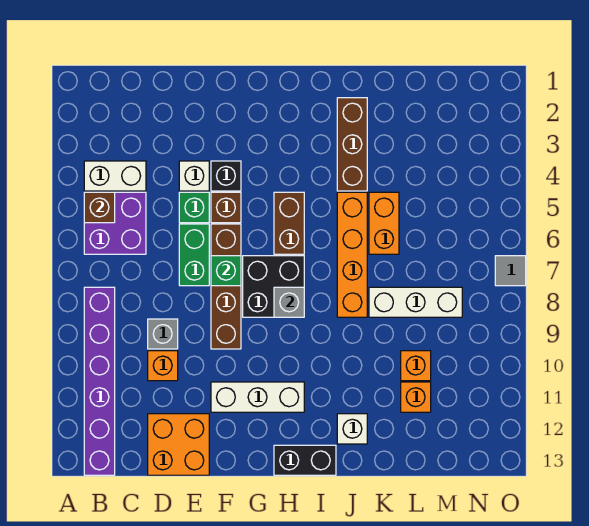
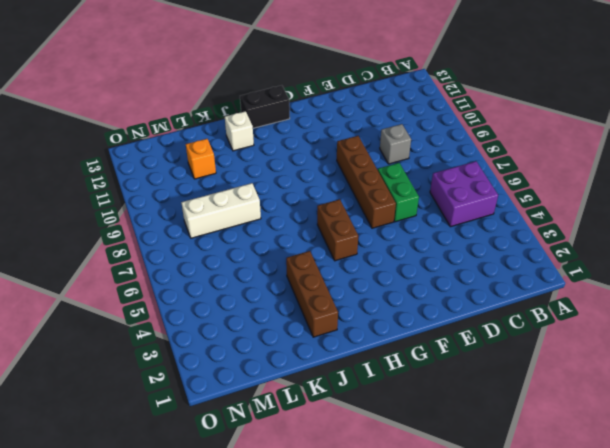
none -> white 1x2 brick [84,161,146,191]
none -> purple 1x6 brick [84,287,115,475]
none -> orange 1x1 brick [148,351,178,381]

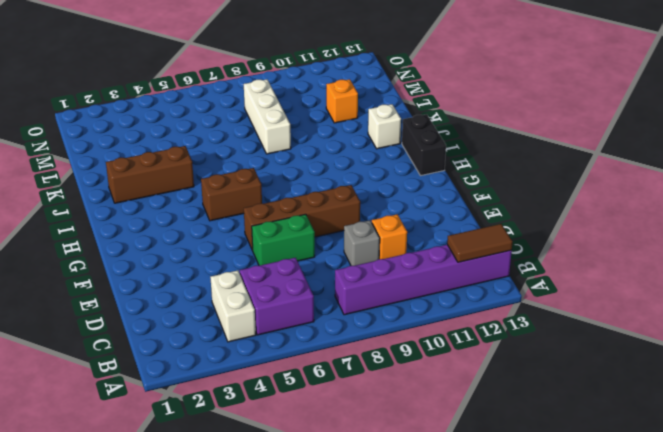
brown 1x2 tile [447,224,512,262] -> none
none -> orange 2x2 brick [148,414,209,475]
none -> white 1x1 brick [179,161,209,191]
none -> green 1x1 brick [179,192,209,223]

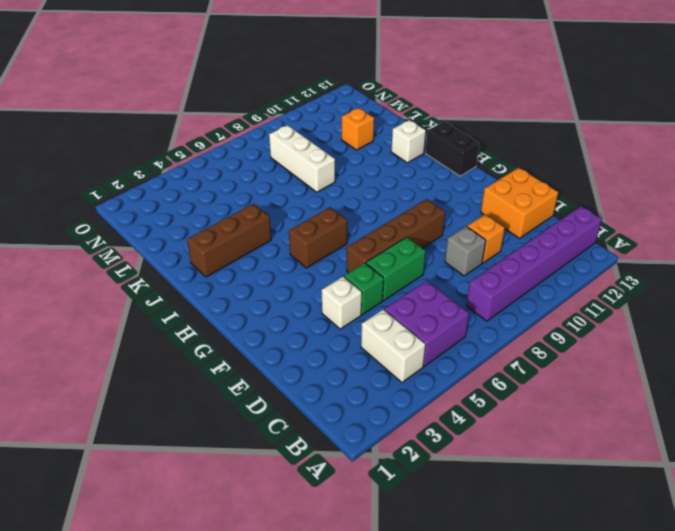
none -> black 1x1 brick [211,161,241,191]
none -> brown 1x1 brick [211,192,241,223]
none -> white 1x3 brick [211,382,304,412]

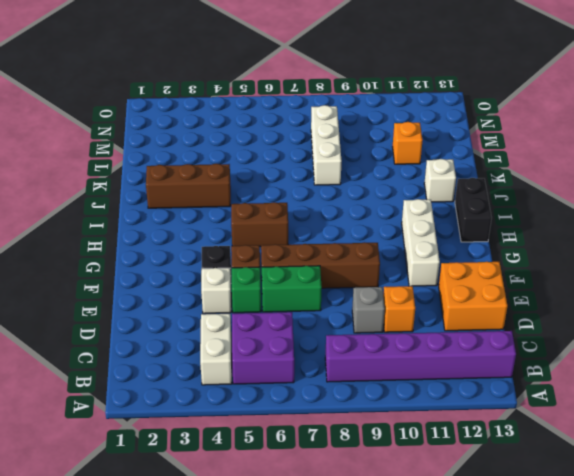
none -> black 2x2 brick [243,256,304,317]
none -> orange 1x4 brick [337,192,367,317]
none -> orange 1x2 brick [369,192,399,254]

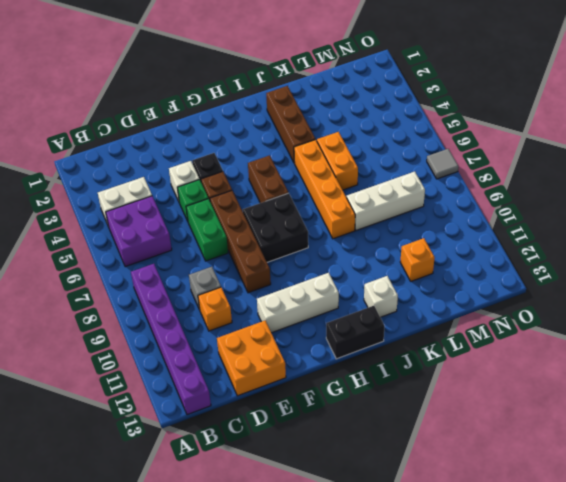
none -> orange 1x1 brick [401,351,431,381]
none -> brown 1x1 brick [84,192,115,223]
none -> green 1x1 brick [211,256,241,286]

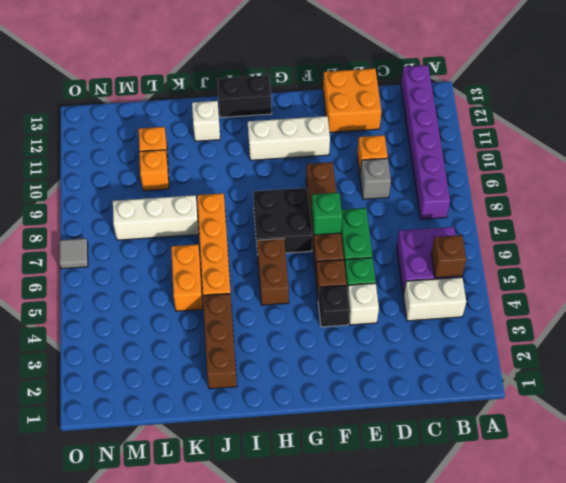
none -> grey 1x1 brick [274,287,304,317]

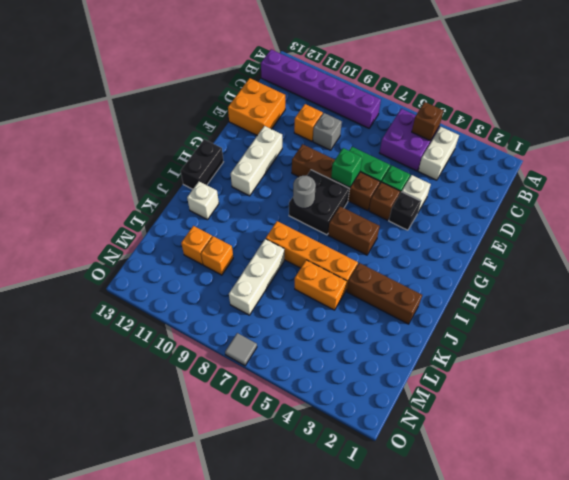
grey 1x1 round brick [293,176,316,208] -> grey 1x1 brick [274,287,304,317]

